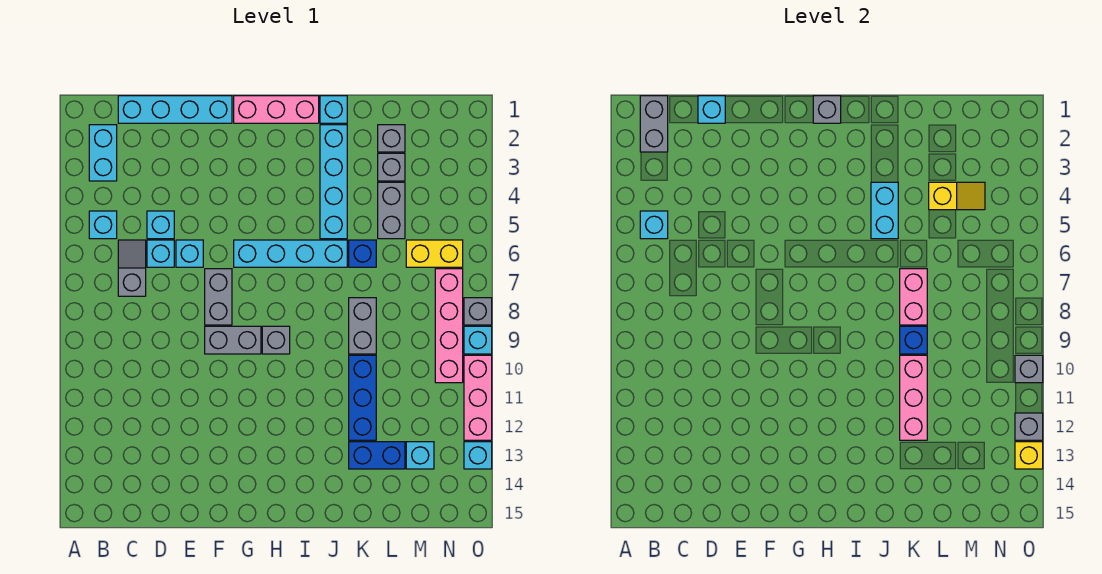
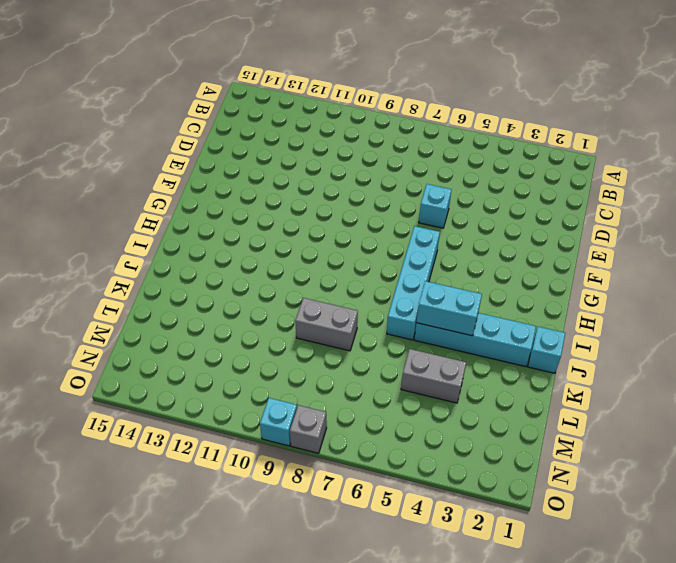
none -> cyan 1x2 brick [89,125,117,181]
none -> cyan 1x1 brick [89,211,117,239]
none -> cyan 1x4 brick [118,96,232,123]
none -> grey 1x2 slope [118,240,146,296]

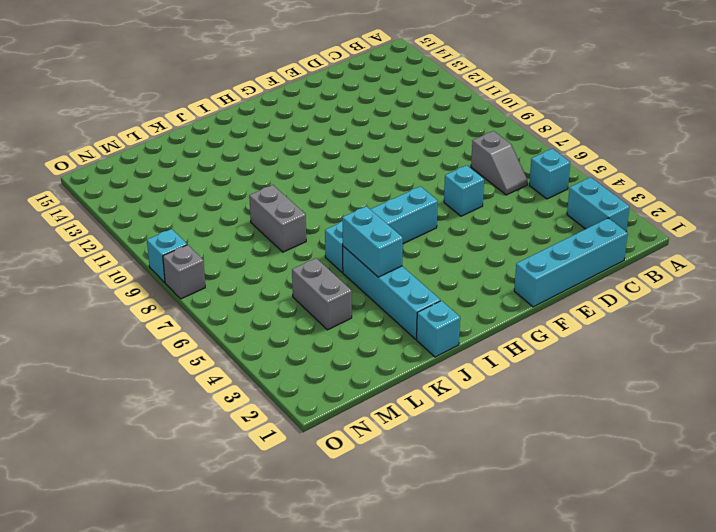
none -> cyan 1x1 brick [147,211,174,239]
none -> cyan 1x1 brick [147,240,174,267]
none -> grey 1x2 brick [205,269,232,325]
none -> grey 1x2 brick [205,326,261,354]

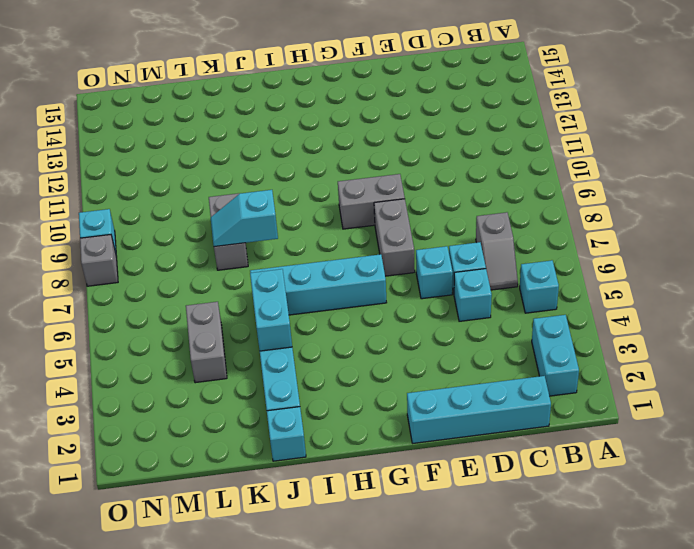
cyan 1x2 slope [211,190,278,247] -> pink 1x2 brick [900,269,927,325]
none -> pink 1x3 brick [234,96,319,123]
none -> grey 1x1 brick [262,326,290,354]
none -> blue 1x1 brick [349,240,376,267]
none -> blue 1x3 brick [349,355,376,440]

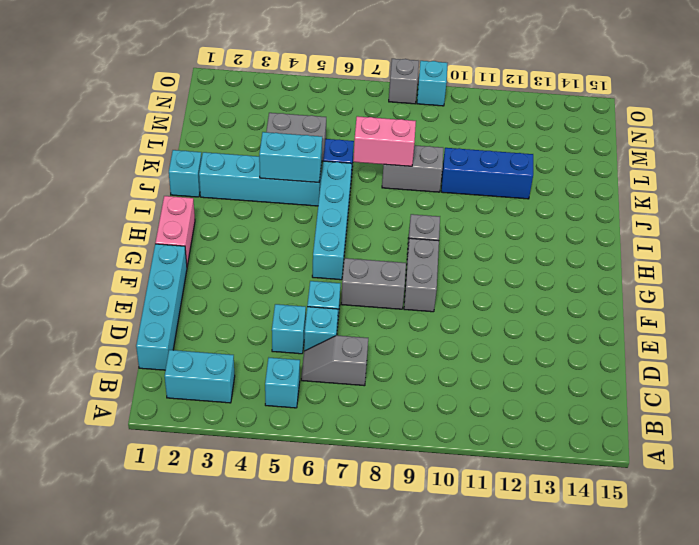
pink 1x2 brick [155,196,195,266] -> pink 1x3 brick [234,96,319,123]
none -> blue 1x2 brick [349,442,405,469]
none -> grey 1x1 brick [378,125,405,152]
none -> grey 1x1 brick [378,153,405,181]
none -> yellow 1x2 brick [406,240,463,267]

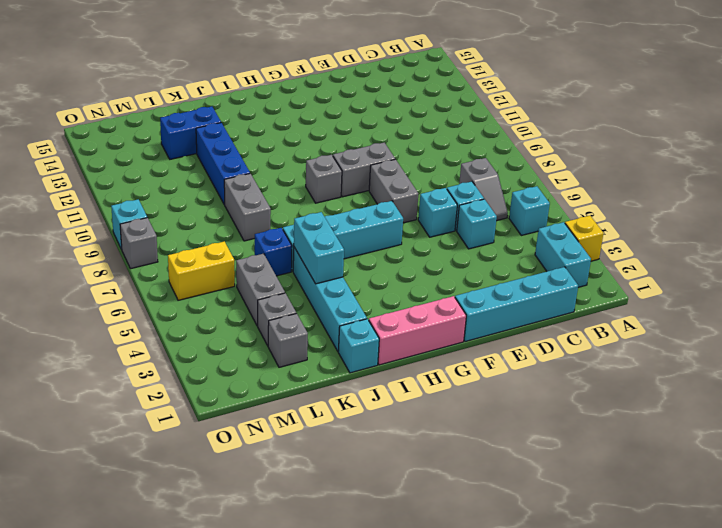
yellow 1x1 brick [565,216,603,261] -> yellow 1x1 brick moved to [1015,442,1043,469]
none -> cyan 1x1 brick [406,442,434,469]
none -> pink 1x4 brick [435,269,463,383]
none -> pink 1x3 brick [464,355,492,440]
none -> cyan 1x1 brick [464,442,492,469]

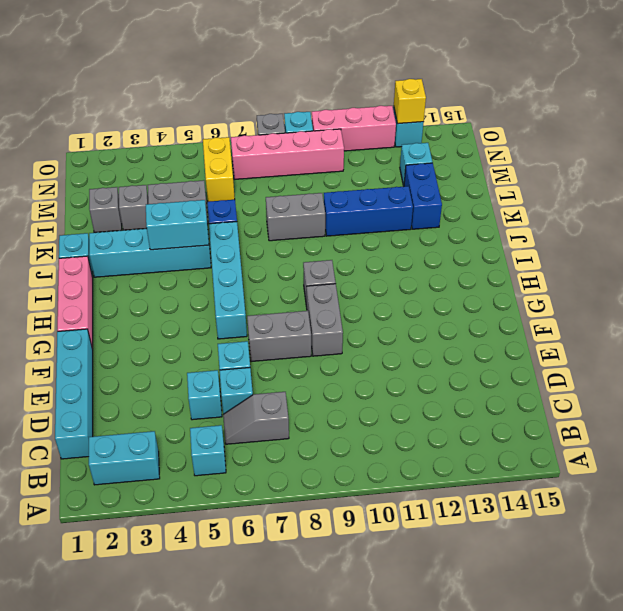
none -> grey 1x2 brick [640,96,668,152]
none -> cyan 1x1 brick [640,211,668,239]
none -> cyan 1x1 brick [698,96,725,123]
none -> grey 1x1 brick [813,96,841,123]

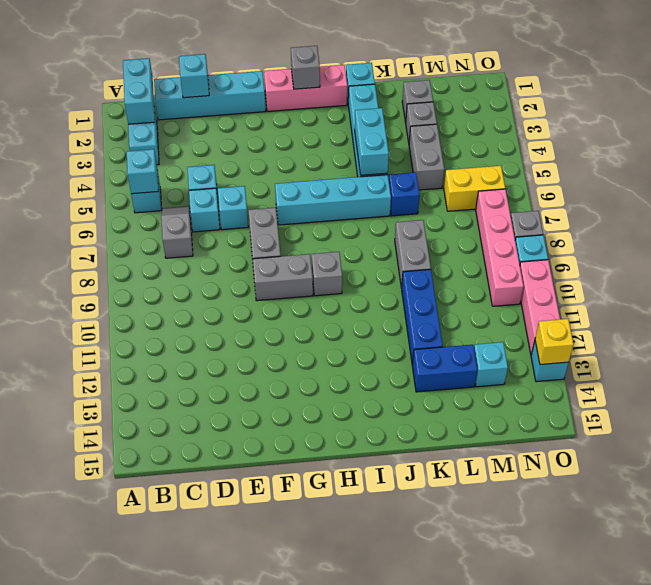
cyan 1x2 brick [123,58,155,124] -> grey 1x2 brick [640,96,668,152]
none -> pink 1x2 brick [900,269,927,325]
none -> blue 1x1 brick [900,326,927,354]
none -> pink 1x3 brick [900,355,927,440]
none -> yellow 1x2 slope [929,182,985,210]

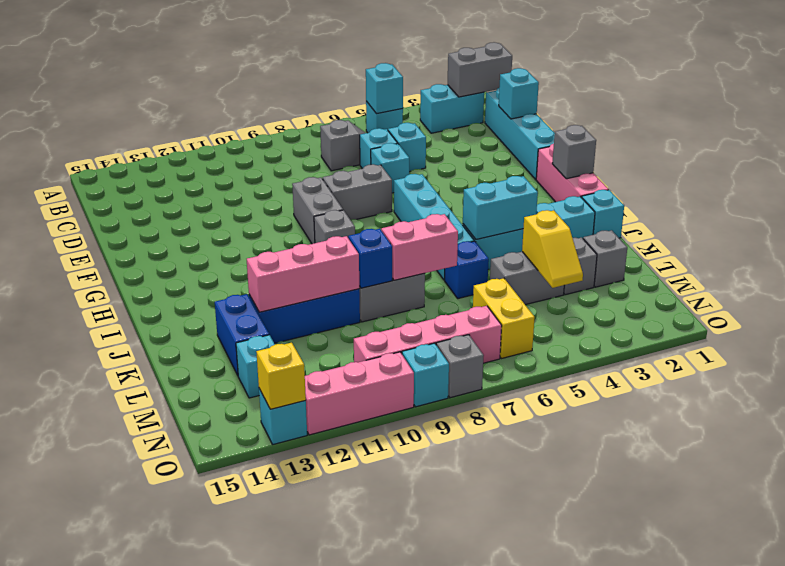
none -> grey 1x1 brick [1015,355,1043,383]
none -> grey 1x1 brick [1015,413,1043,440]

